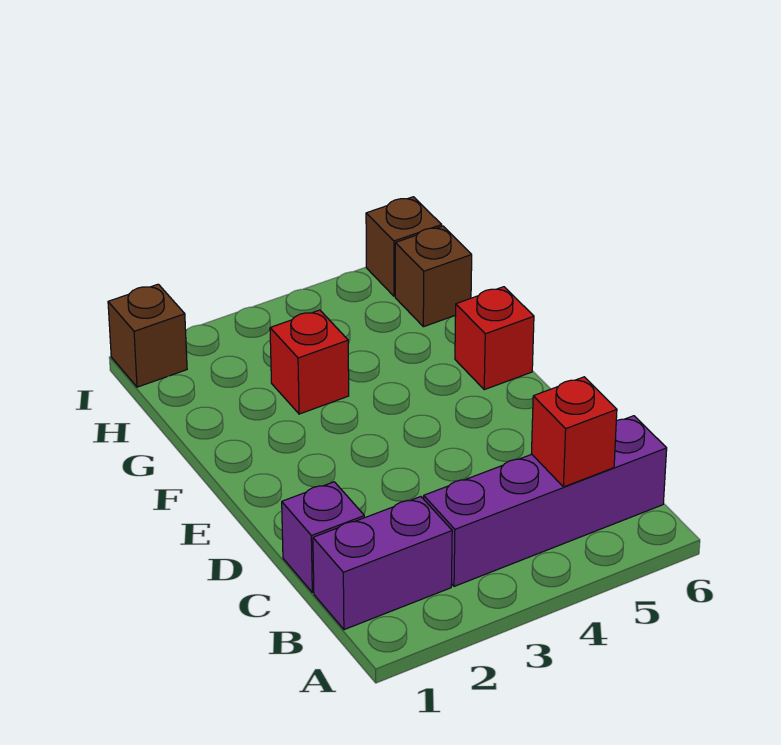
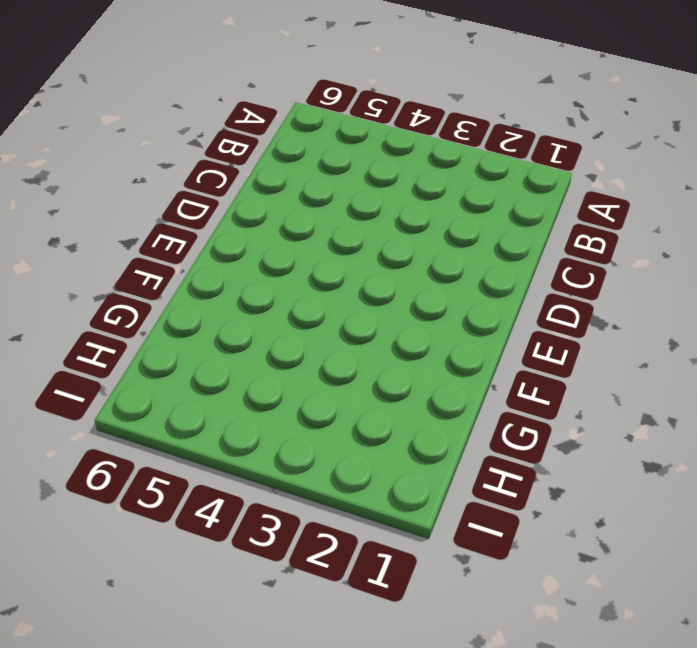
none -> purple 1x2 brick [313,497,452,630]
none -> purple 1x4 brick [424,416,667,586]

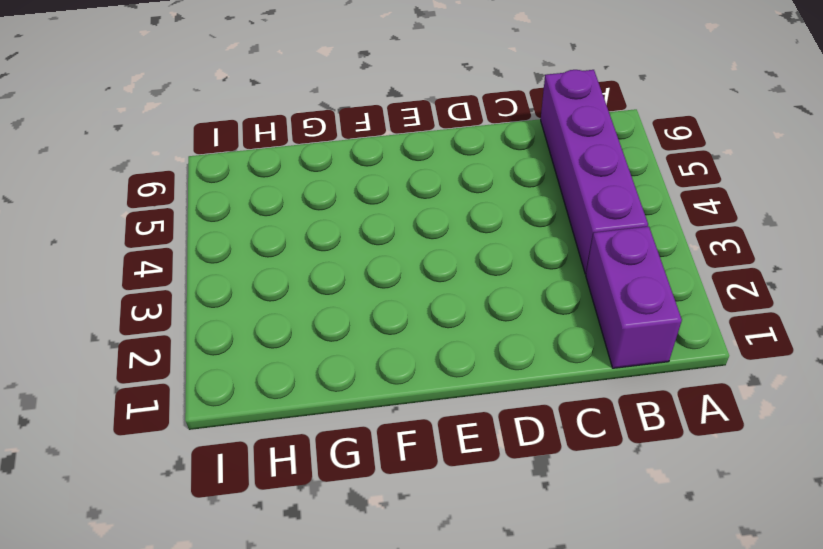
none -> purple 1x1 brick [282,482,364,593]
none -> red 1x1 brick [455,287,534,390]

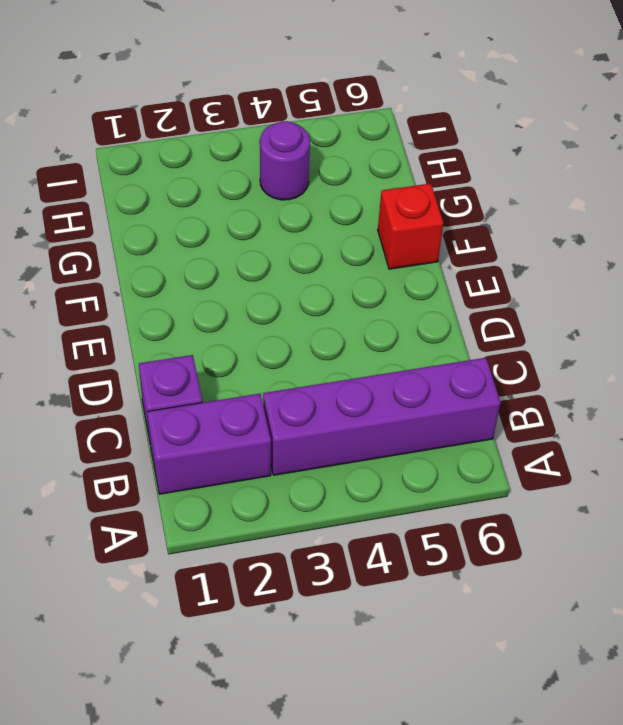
purple 1x1 round brick [260,121,310,200] -> none
none -> red 1x1 brick [270,310,349,414]
none -> brown 1x1 brick [395,226,472,327]

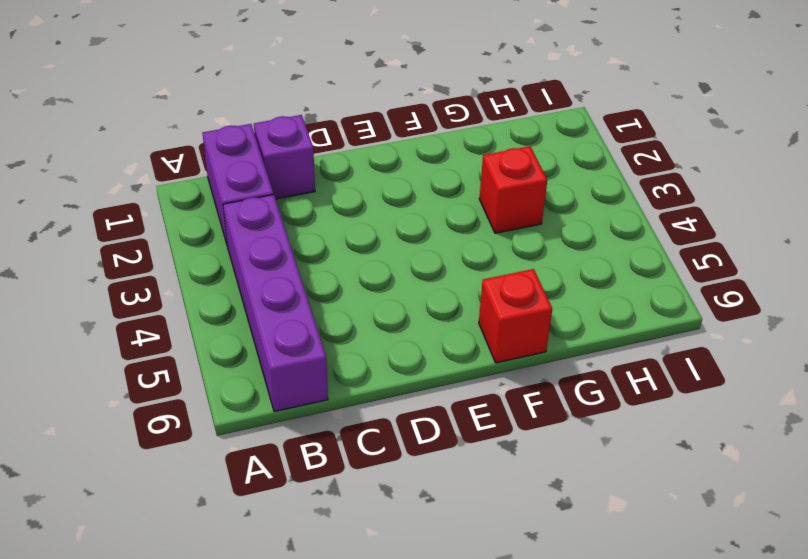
none -> brown 1x1 brick [395,226,472,327]
none -> brown 1x1 brick [108,284,187,387]

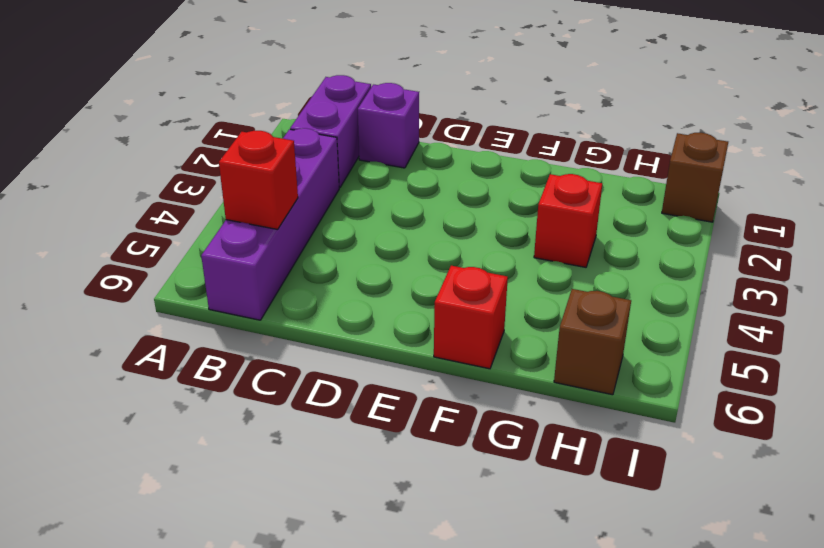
none -> brown 1x1 brick [366,197,442,296]

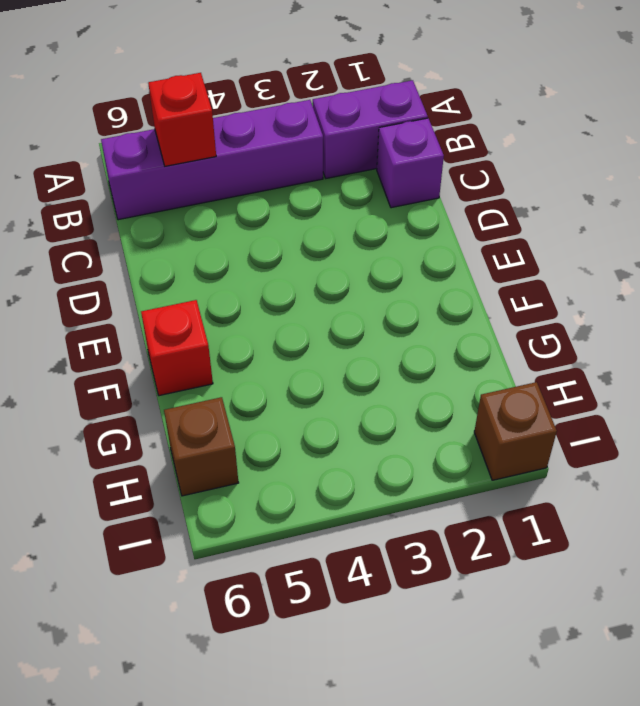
none -> red 1x1 brick [270,310,349,414]
none -> brown 1x1 brick [366,197,442,296]

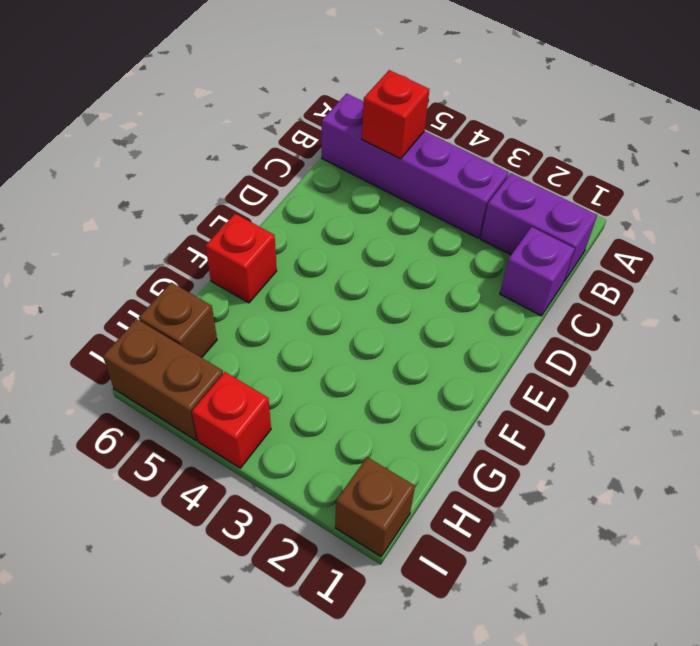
red 1x1 brick [192,372,271,468] -> red 1x1 brick moved to [270,310,349,414]
brown 1x2 brick [103,319,223,440] -> brown 1x1 brick [366,197,442,296]

